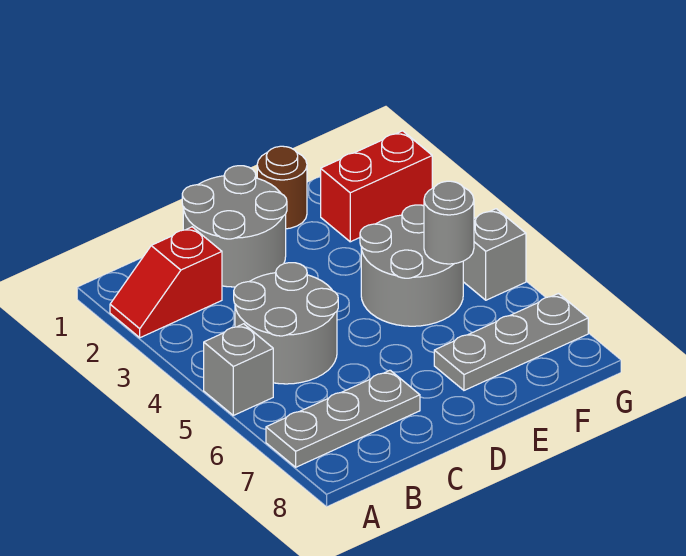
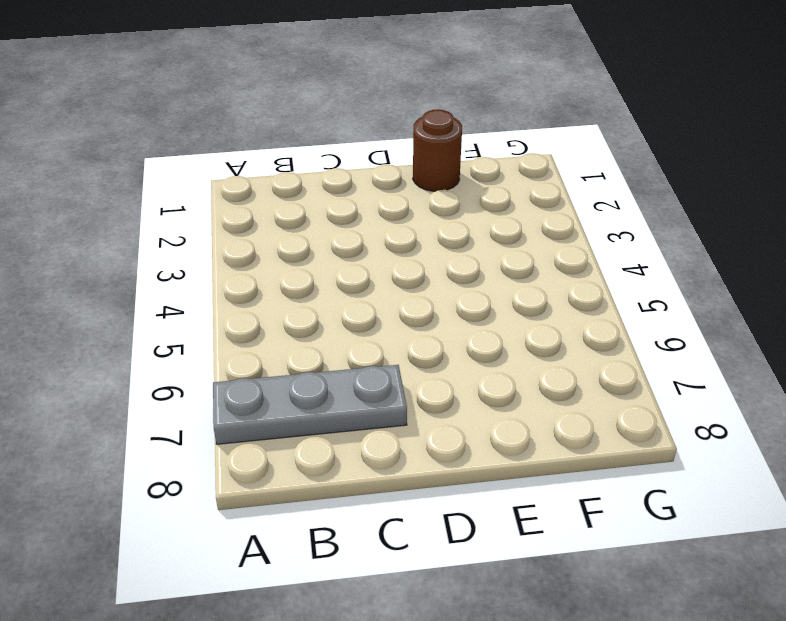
none -> red 1x2 slope [110,227,222,338]
none -> grey 1x1 brick [204,324,273,415]

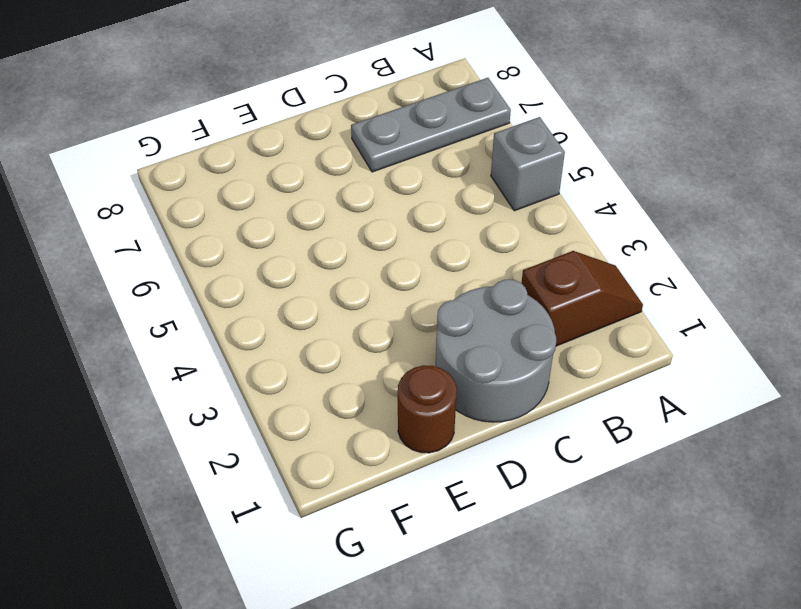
brown 1x2 slope [522,251,643,346] -> red 1x2 slope [110,227,222,338]
none -> grey 2x2 round brick [234,263,338,384]
none -> grey 2x2 round brick [360,205,463,326]

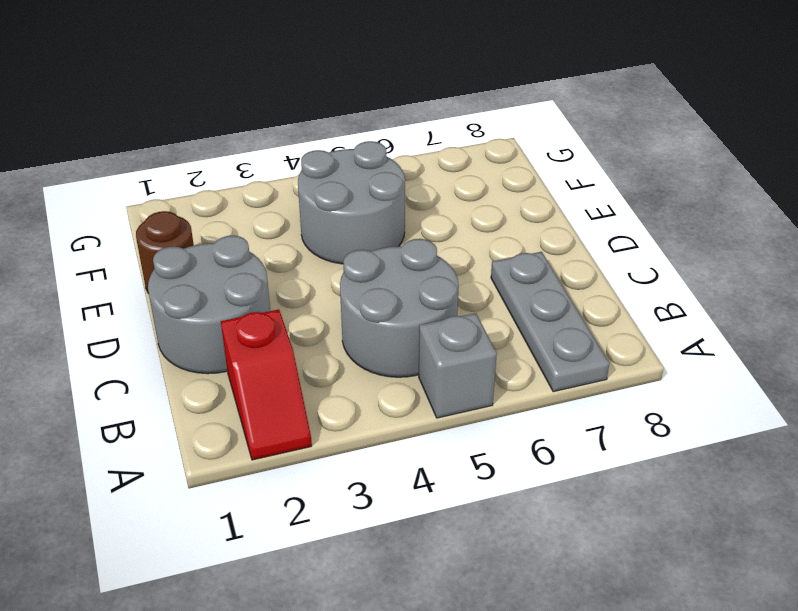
none -> grey 1x3 plate [434,294,588,390]
none -> red 1x2 brick [321,131,432,242]

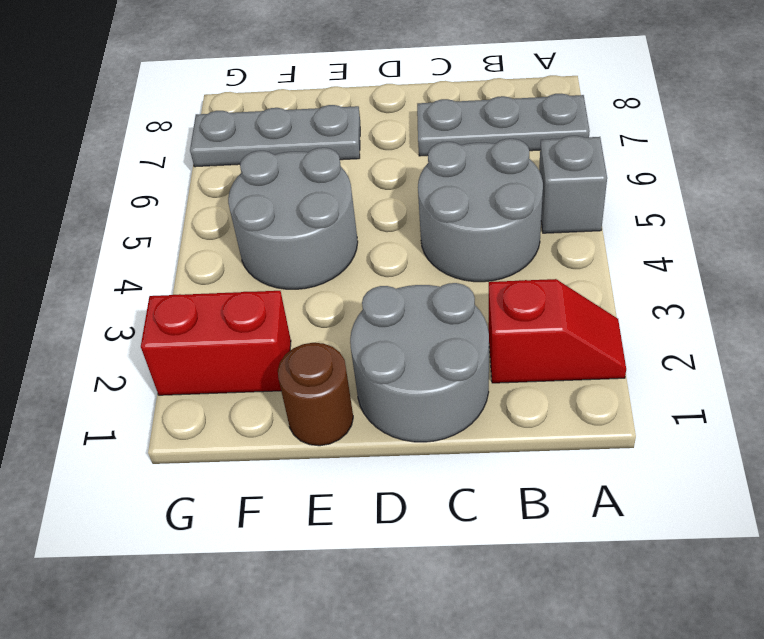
none -> grey 1x1 brick [463,209,526,300]
none -> grey 1x1 round brick [424,181,474,264]

